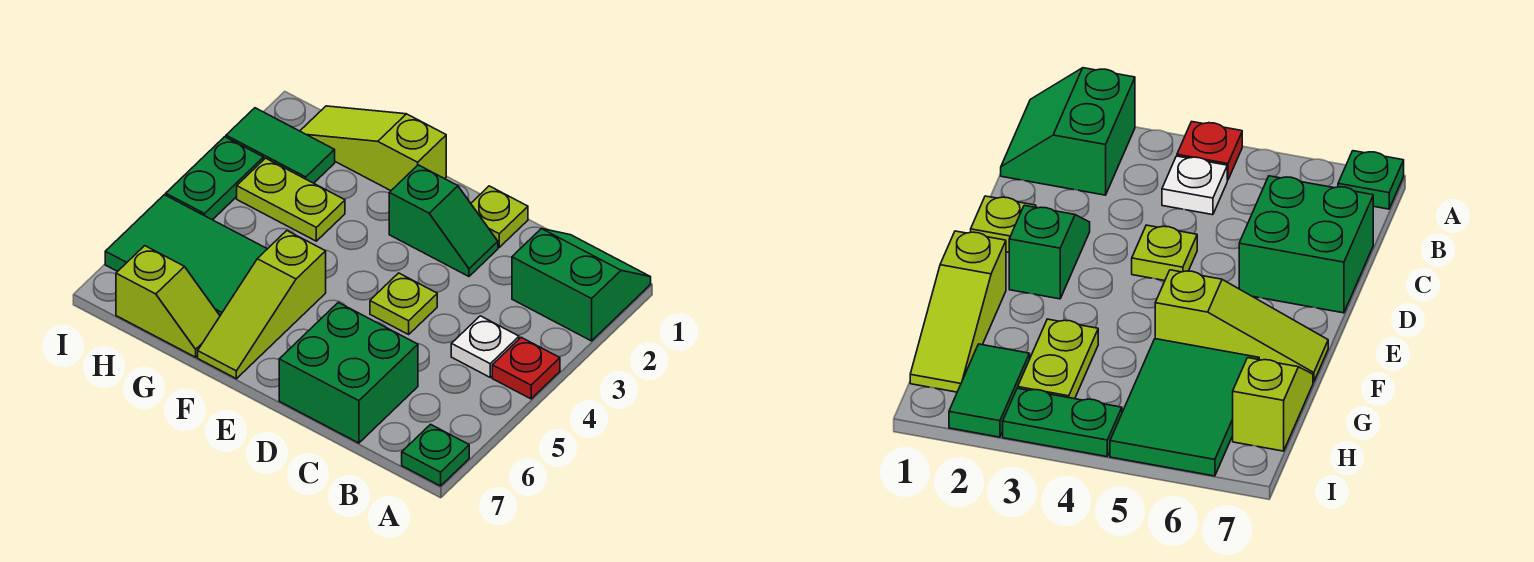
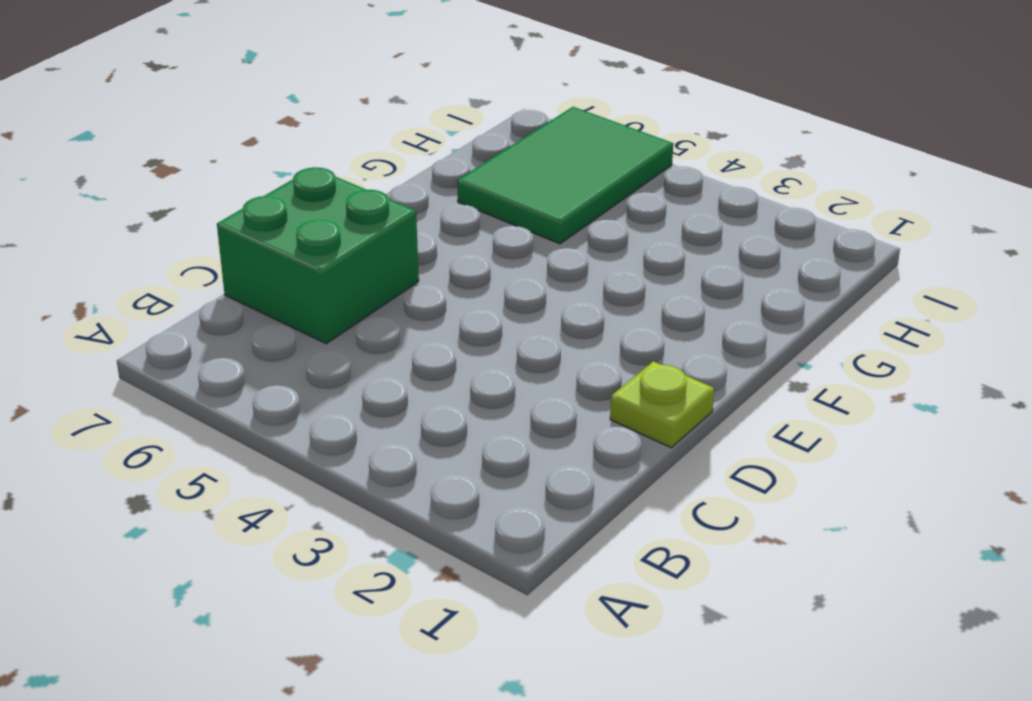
none -> green 2x2 slope [512,229,651,341]
none -> red 1x1 plate [492,337,560,399]
none -> green 1x1 plate [402,424,469,486]

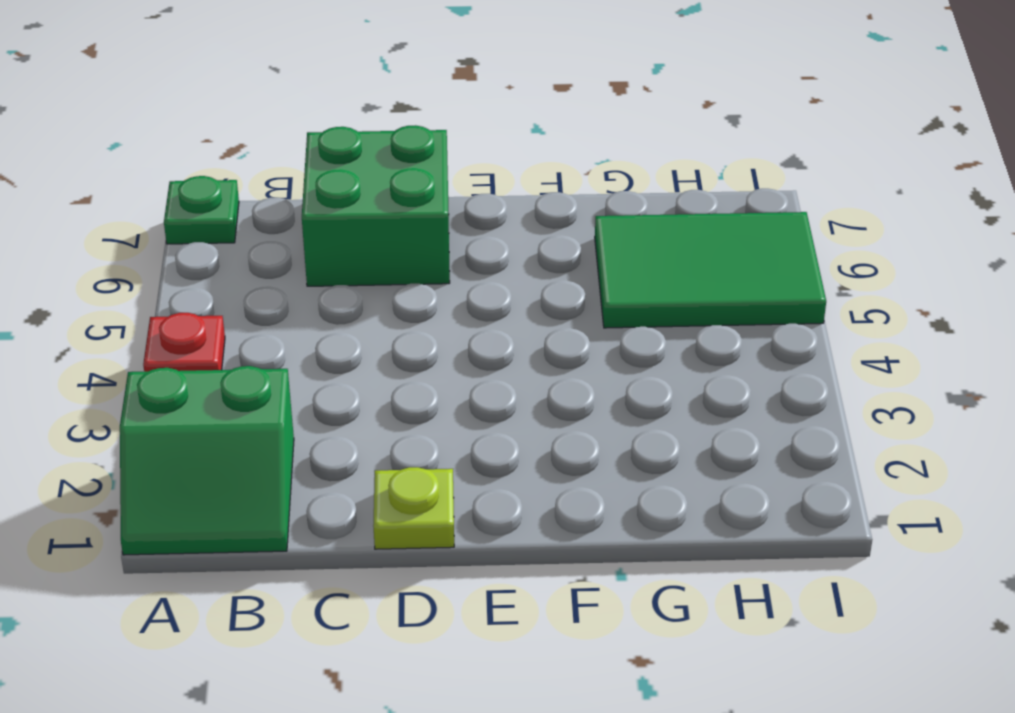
none -> white 1x1 plate [451,316,519,377]
none -> green 1x2 slope [389,165,498,276]
none -> lime 1x1 plate [370,273,437,334]

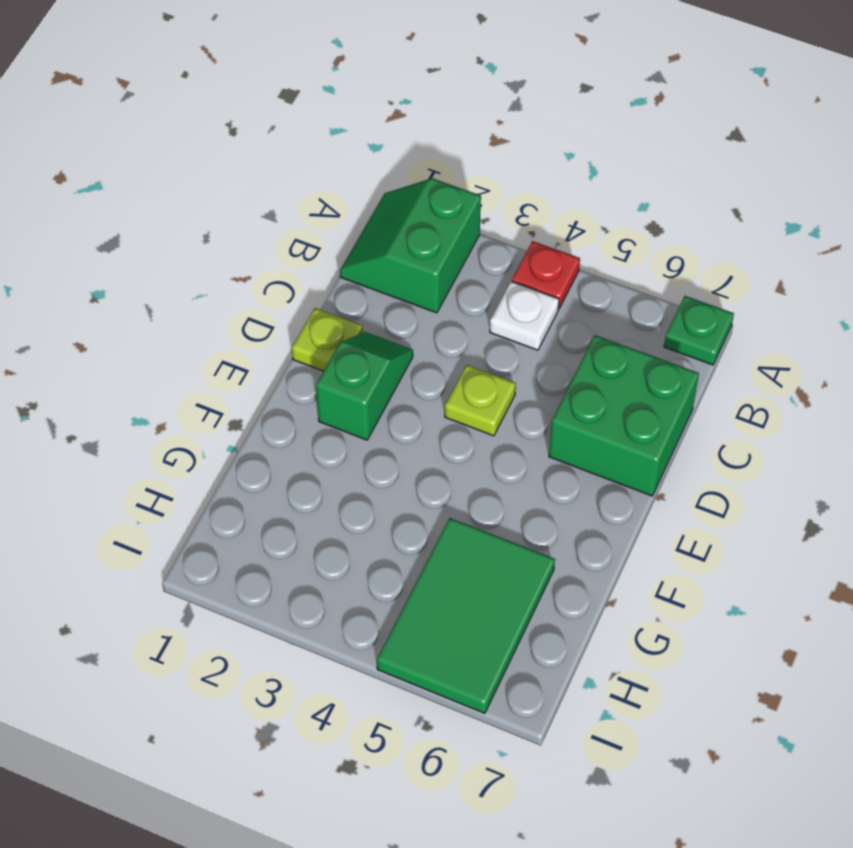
none -> lime 1x3 slope [300,106,446,191]
none -> lime 1x3 slope [198,231,326,379]
none -> lime 1x2 plate [237,158,345,241]

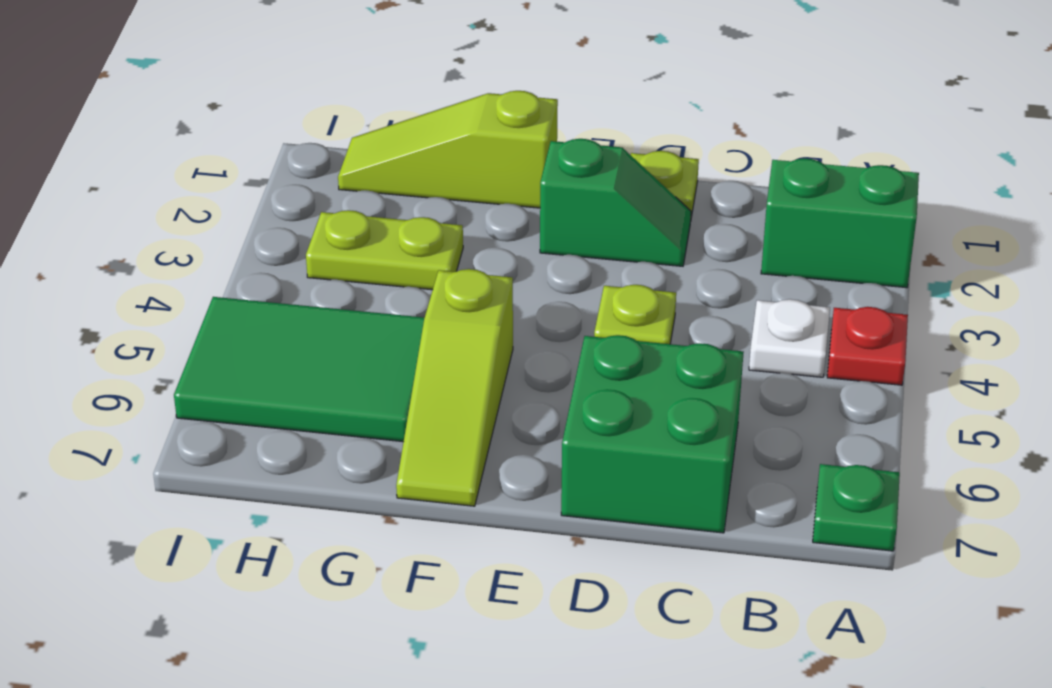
none -> lime 1x2 slope [116,246,220,357]
none -> green 1x2 tile [226,108,335,183]
none -> green 1x2 plate [166,137,264,220]

